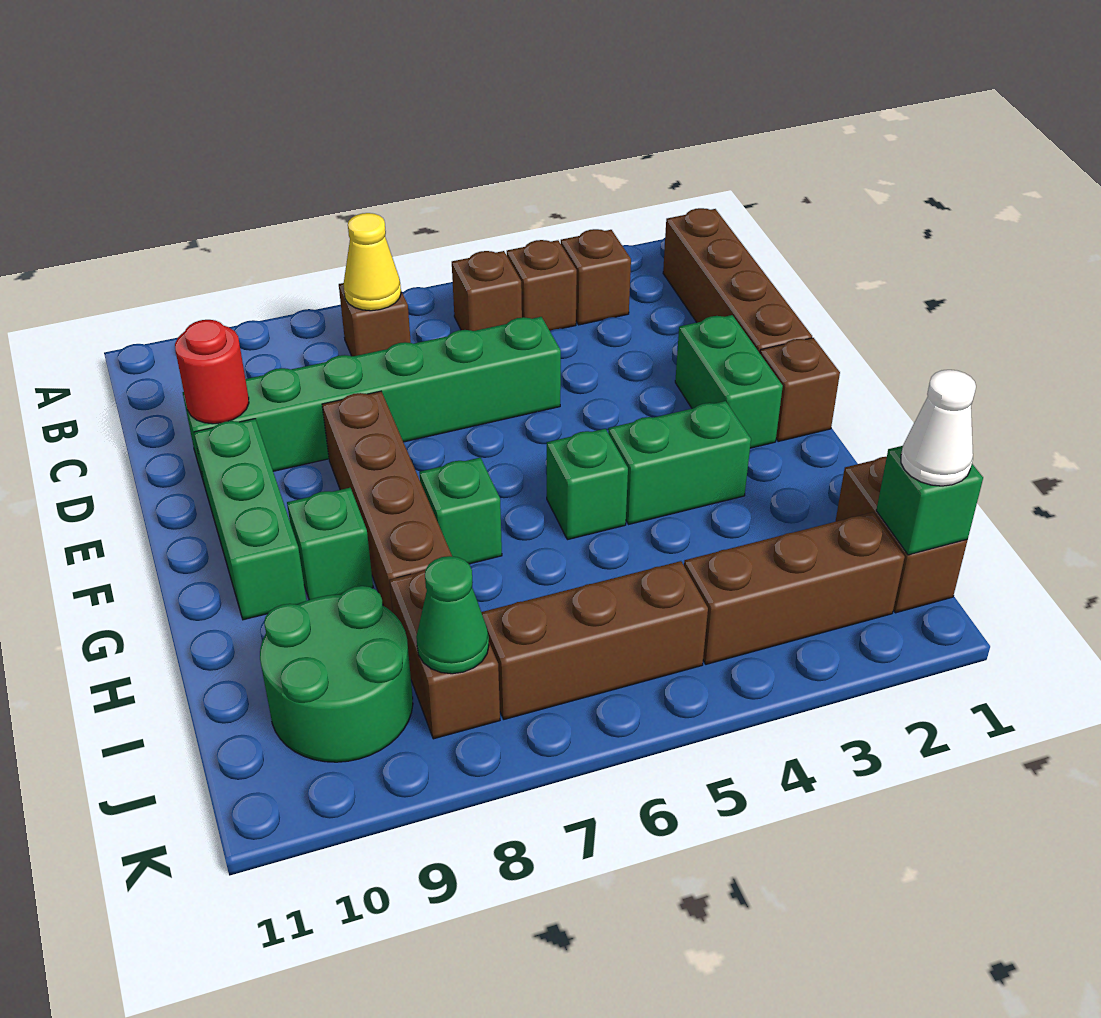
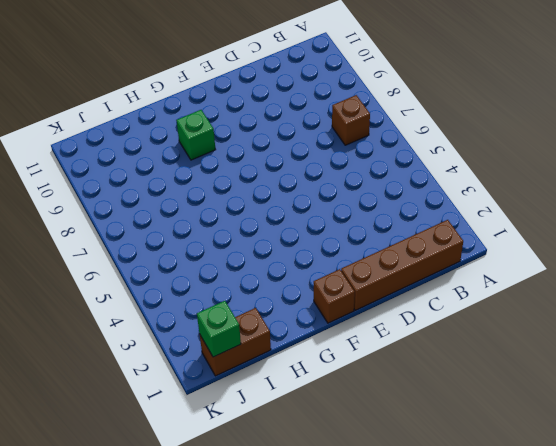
none -> brown 1x1 brick [561,229,631,325]
none -> brown 1x1 brick [507,240,577,331]
none -> brown 1x1 brick [452,251,522,331]

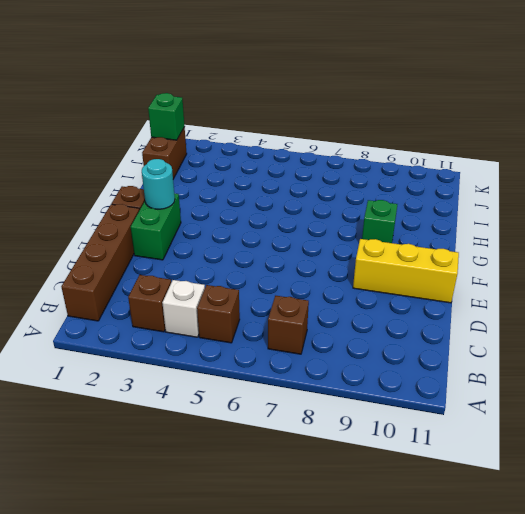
white 1x1 brick [162,280,205,337] -> brown 1x1 brick [507,240,577,331]
yellow 1x3 brick [353,239,459,303] -> green 1x3 brick [194,419,306,620]
cyan 1x1 round brick [142,159,175,209] -> none
none -> green 1x6 brick [183,317,561,482]
none -> brown 1x4 brick [322,391,452,613]
none -> green 1x2 brick [608,401,751,524]

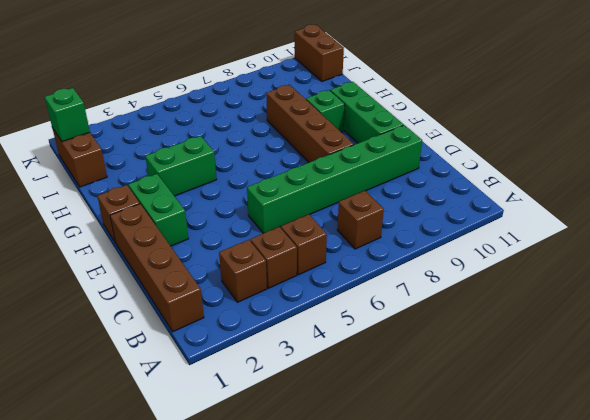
brown 1x2 brick [295,25,344,81] -> brown 1x2 brick moved to [390,569,500,739]
none -> green 1x1 brick [547,429,628,540]
none -> green 1x1 brick [419,458,502,564]
none -> green 2x2 round brick [260,586,413,762]

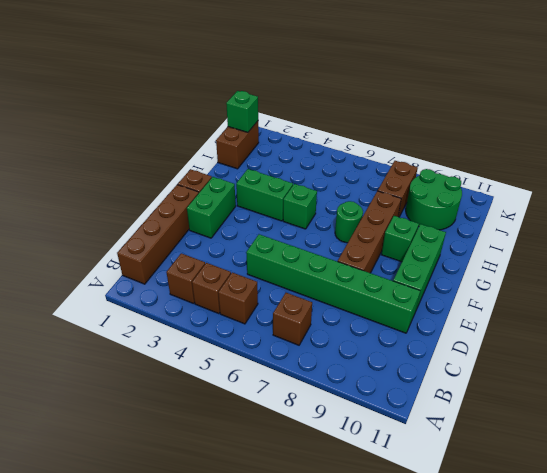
green 1x1 round brick [335,201,363,243] -> green 1x1 brick [419,458,502,564]
none -> brown 1x3 brick [684,512,905,664]
none -> brown 1x3 brick [481,561,708,719]
none -> yellow 1x1 cone [343,213,401,311]

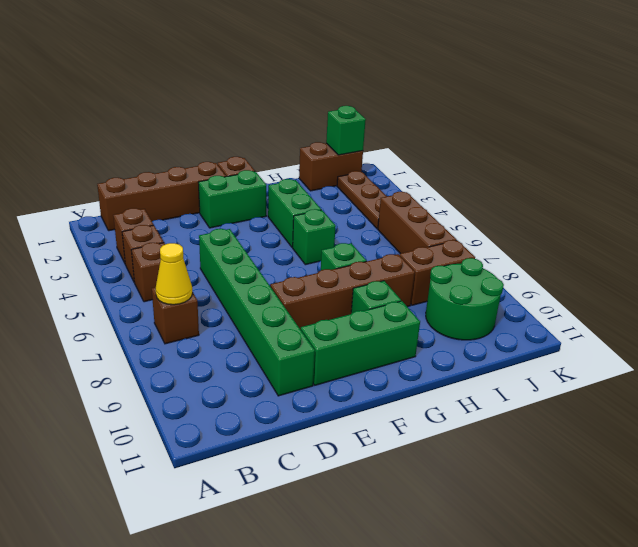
brown 1x3 plate [337,171,387,229] -> brown 1x3 brick [684,512,905,664]
none -> red 1x1 round brick [175,320,249,424]
none -> green 1x1 cone [416,556,489,674]
none -> white 1x1 cone [901,370,976,486]

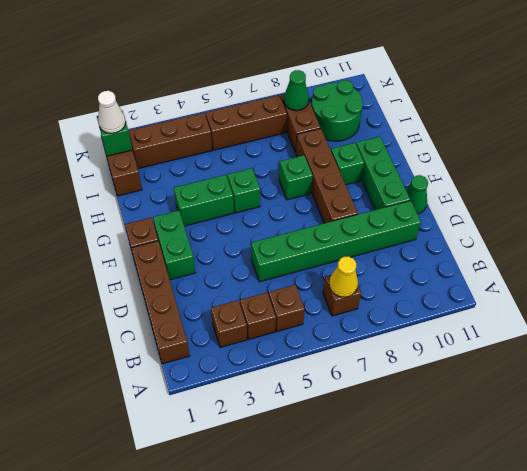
green 1x1 cone [406,175,428,214] -> none
none -> red 1x1 round brick [175,320,249,424]

